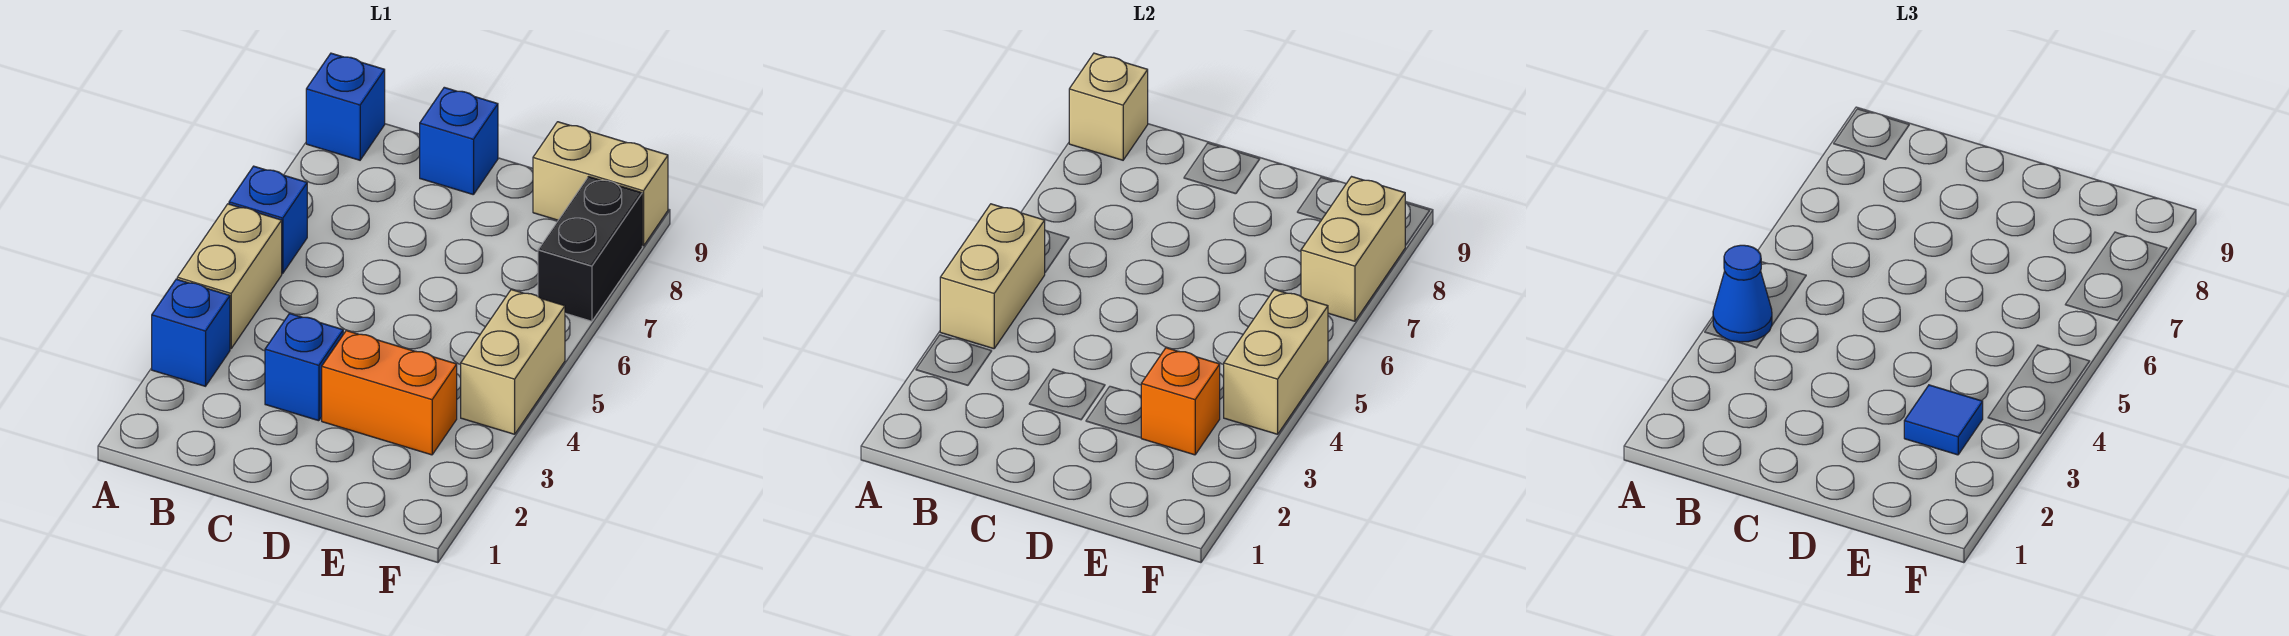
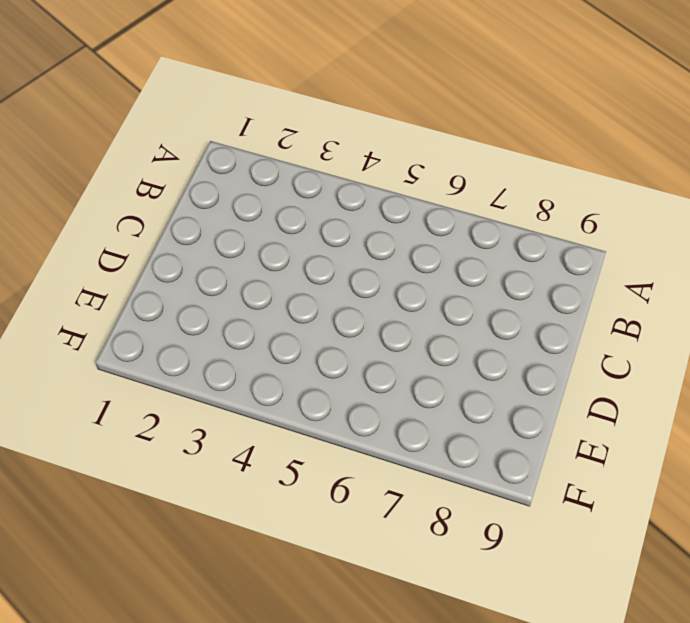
none -> blue 1x1 brick [152,279,230,386]
none -> tan 1x2 brick [177,204,282,349]
none -> blue 1x1 brick [229,166,307,273]

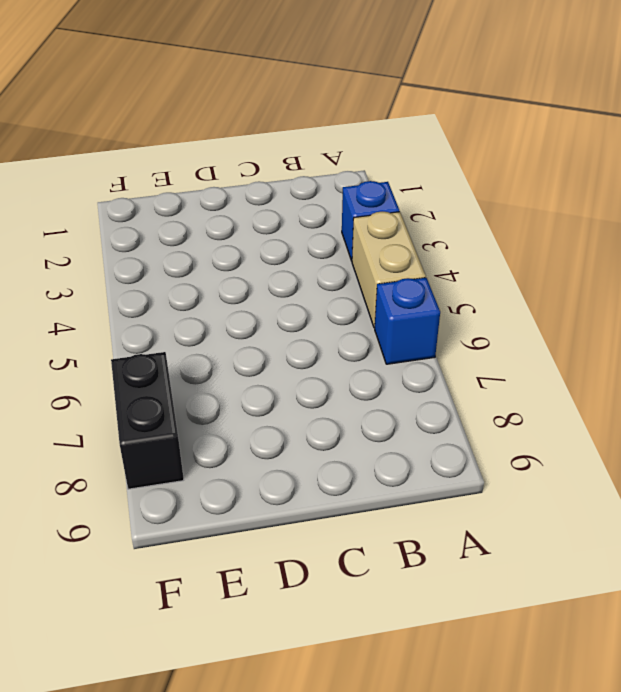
none -> blue 1x1 brick [306,53,385,160]
none -> blue 1x1 brick [265,313,343,421]
none -> blue 1x1 brick [420,87,498,195]

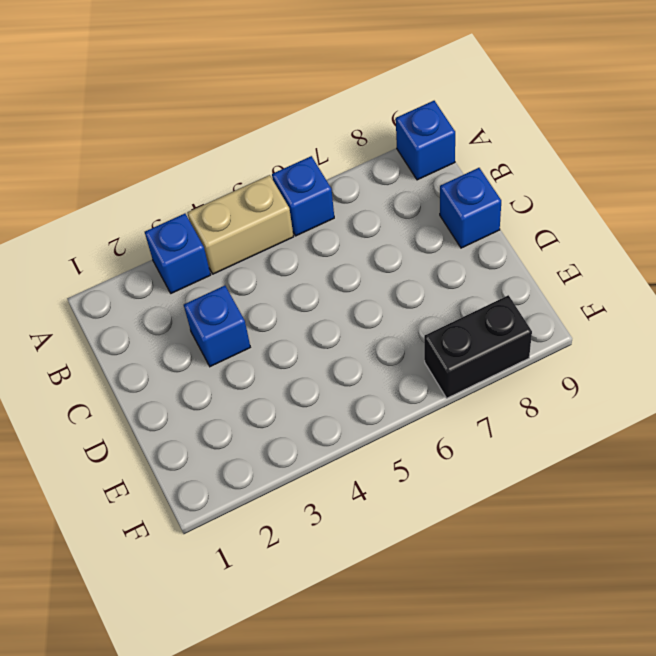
none -> orange 1x2 brick [322,331,457,455]
none -> tan 1x2 brick [533,122,668,246]
none -> tan 1x2 brick [461,290,565,434]

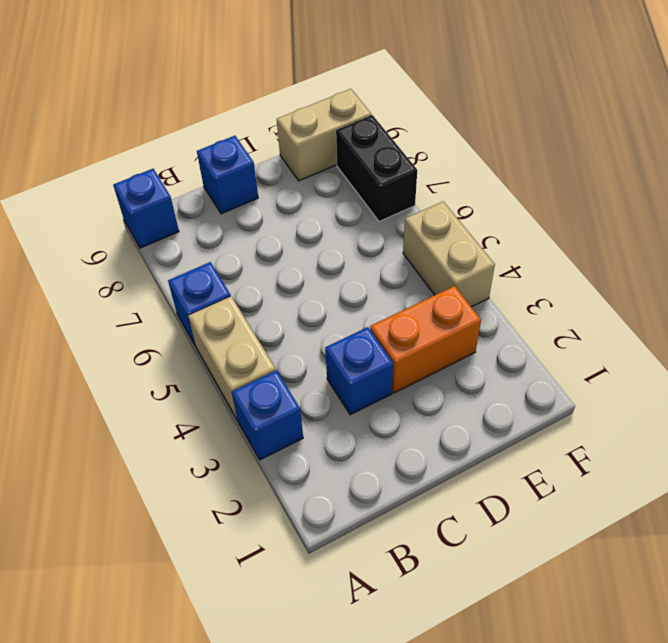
none -> tan 1x2 brick [940,204,1045,349]
none -> tan 1x1 brick [1069,53,1148,160]
none -> orange 1x1 brick [1141,348,1220,455]

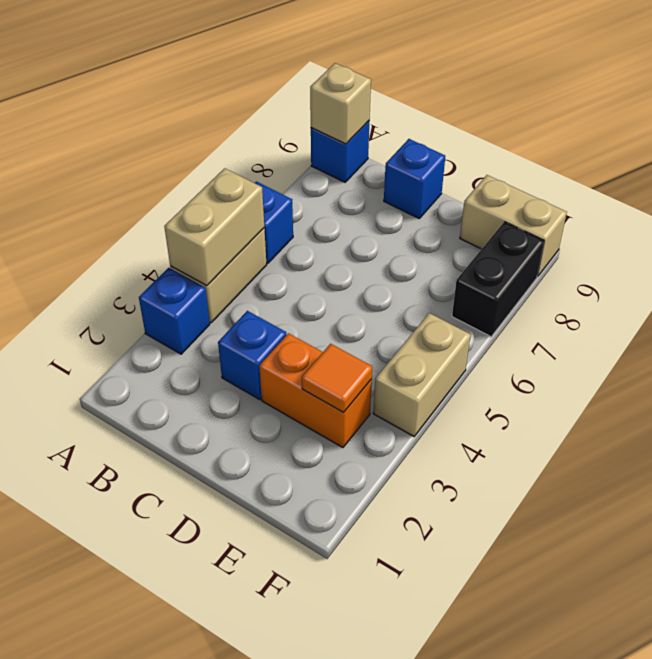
orange 1x1 tile [302,344,372,413] -> orange 1x1 brick [1141,348,1220,455]
none -> tan 1x2 brick [1224,290,1328,434]
none -> tan 1x2 brick [1301,177,1405,321]
none -> blue 1x1 cone [1713,245,1772,342]

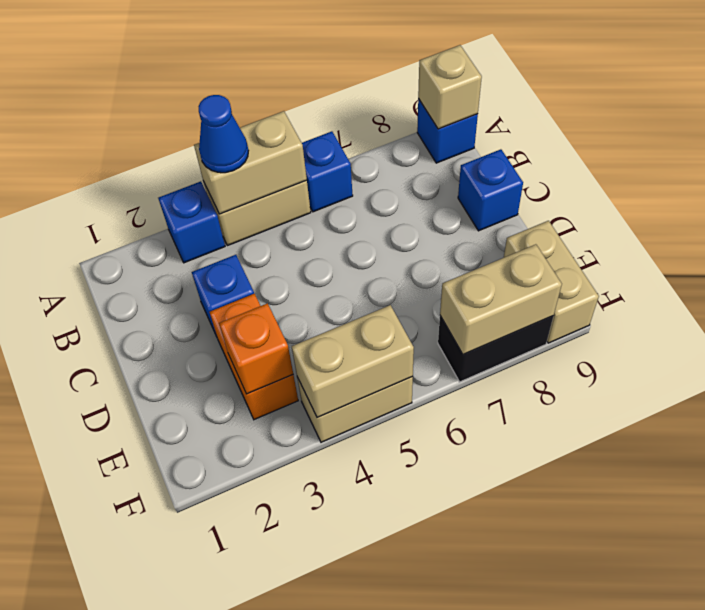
none -> blue 1x1 tile [1904,385,1983,455]

